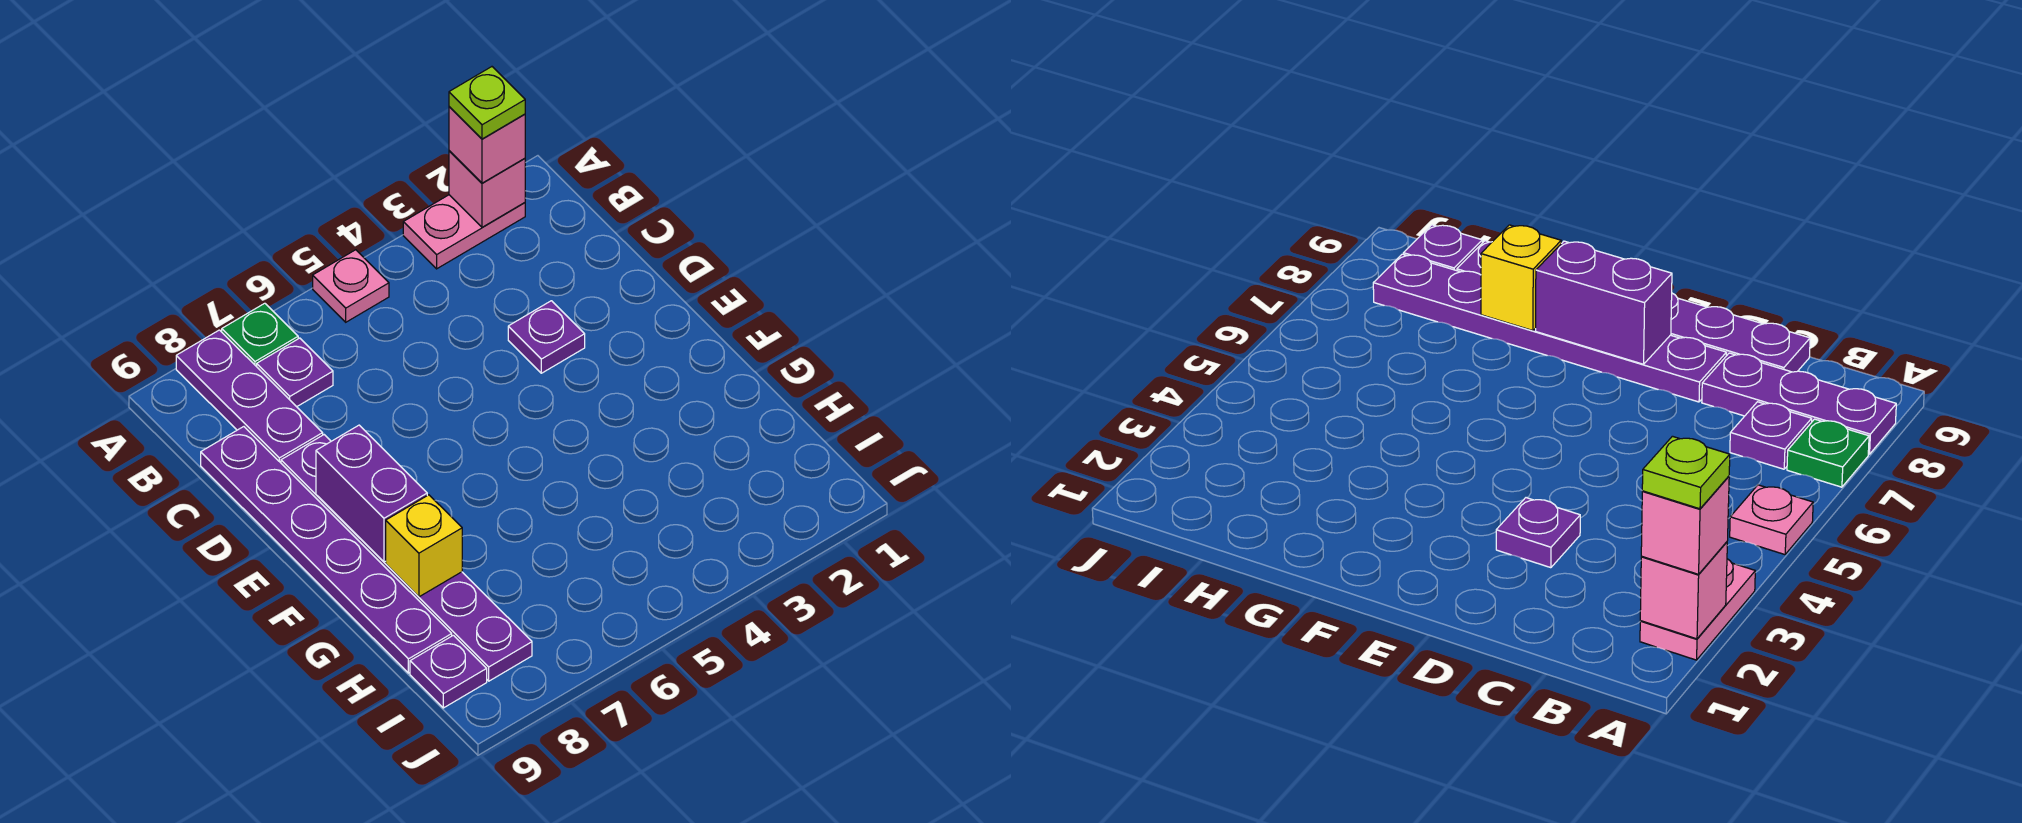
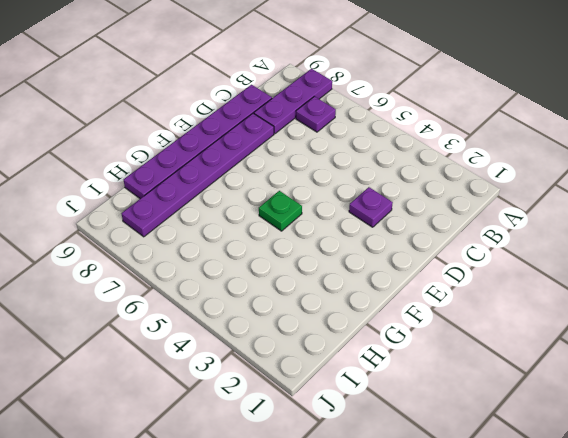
green 1x1 plate [259,191,302,231] -> green 1x1 plate moved to [222,303,298,367]
none -> pink 1x2 plate [403,195,525,269]
none -> pink 1x1 plate [313,250,389,322]
none -> purple 1x1 plate [410,635,487,708]

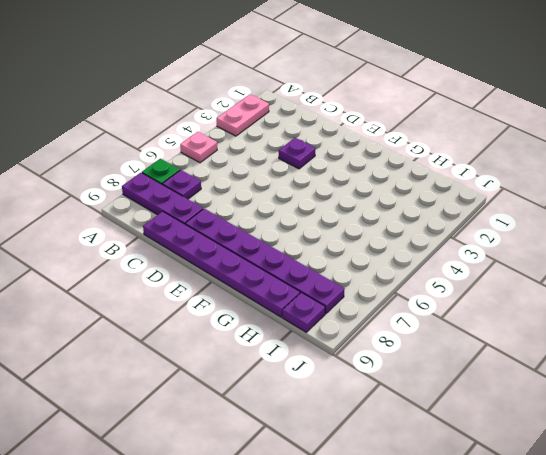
none -> pink 1x1 brick [449,151,525,227]
none -> purple 1x2 brick [316,425,427,562]
none -> yellow 1x1 brick [386,495,462,597]

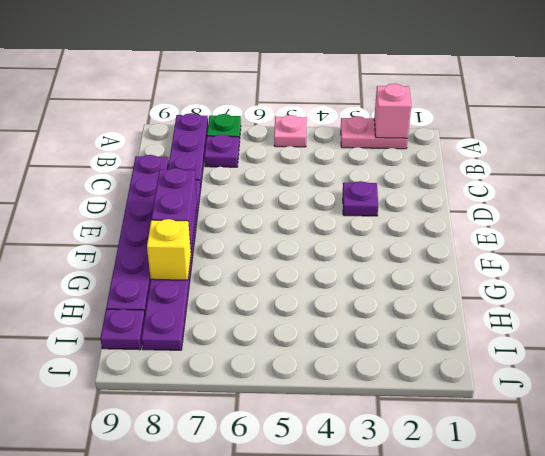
none -> pink 1x1 brick [449,107,525,183]
none -> lime 1x1 plate [449,67,525,139]

